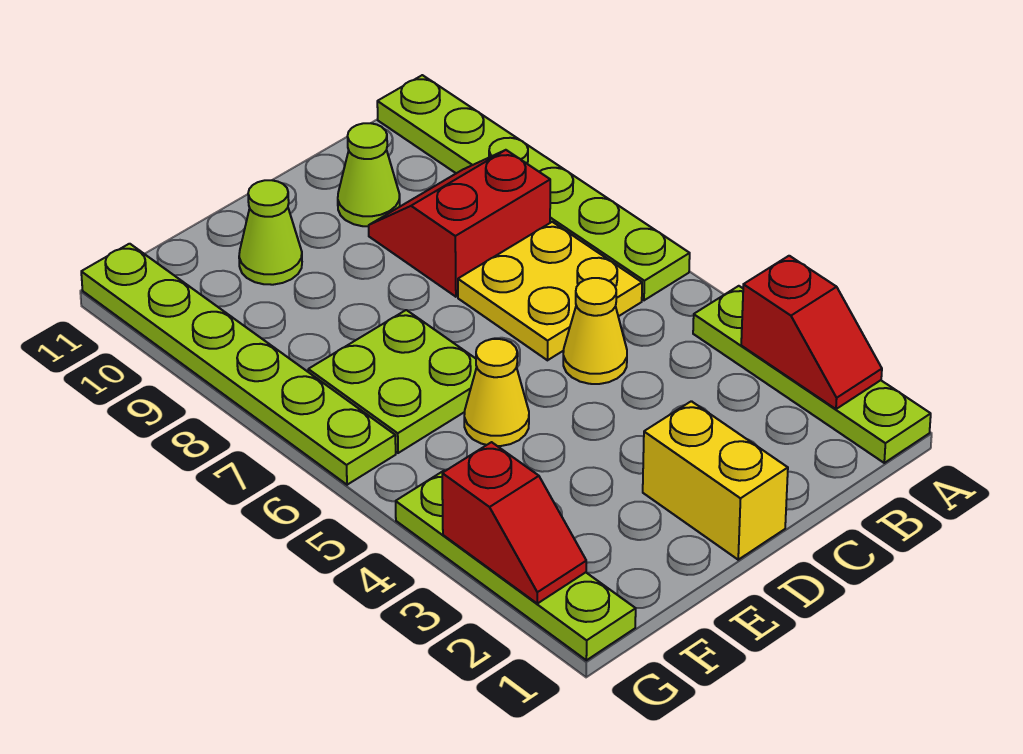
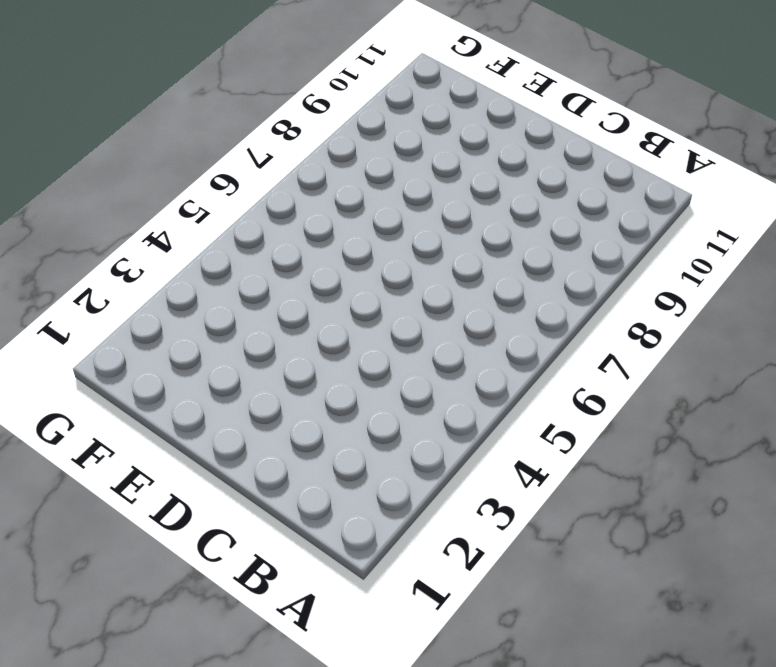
none -> lime 1x4 plate [693,286,931,463]
none -> lime 1x6 plate [377,75,690,300]
none -> yellow 2x2 plate [458,222,642,360]

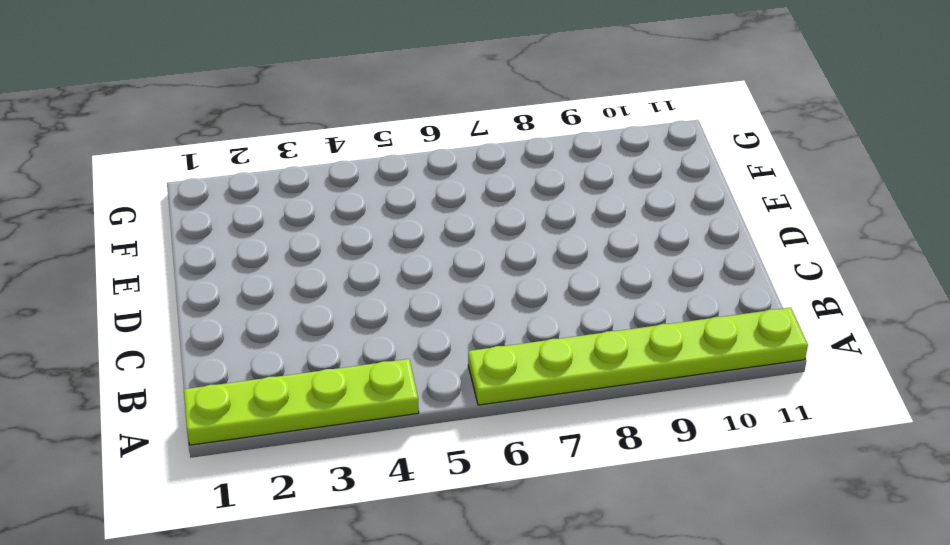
none -> yellow 2x2 plate [458,222,642,360]
none -> red 2x2 slope [369,150,550,297]
none -> yellow 1x1 cone [563,278,627,384]

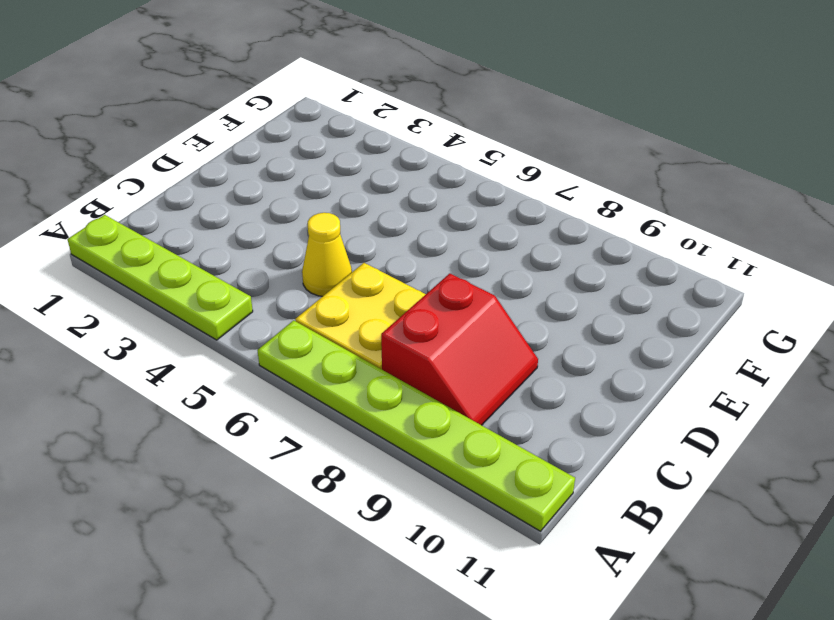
none -> lime 1x1 cone [338,123,400,226]
none -> yellow 1x2 brick [643,401,788,560]
none -> yellow 1x1 cone [464,339,529,446]

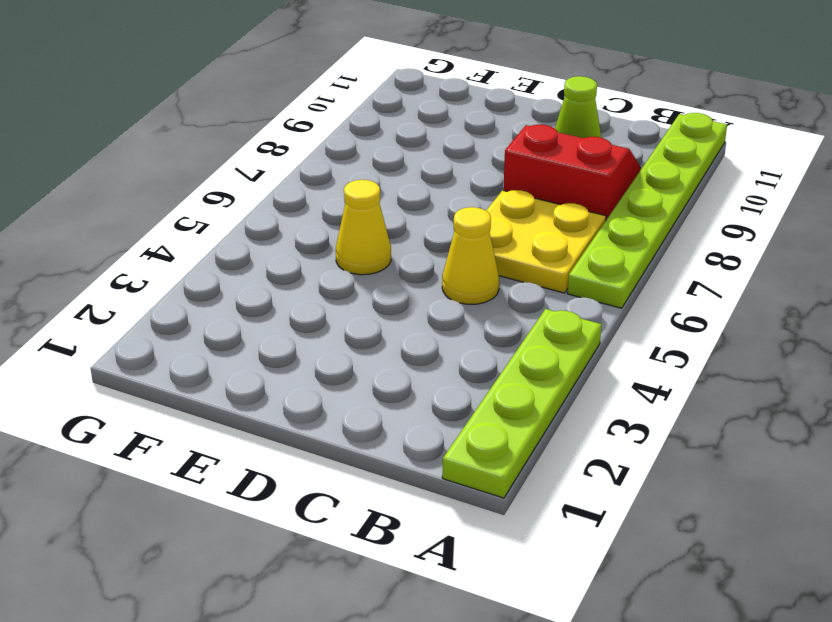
none -> yellow 1x2 brick [643,401,788,560]
none -> lime 2x2 plate [308,310,477,453]
none -> lime 1x1 cone [239,180,302,285]

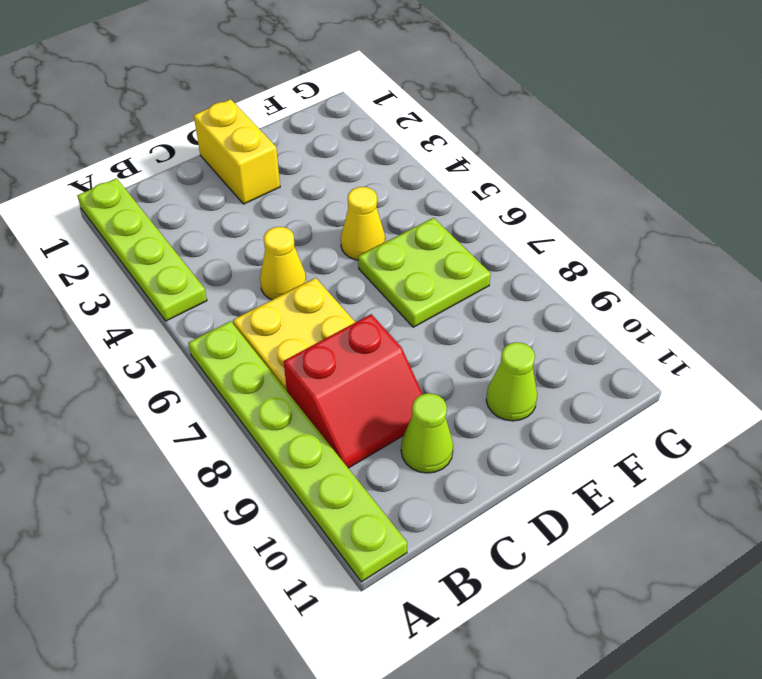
none -> lime 1x4 plate [396,470,636,660]
none -> lime 1x6 plate [81,244,396,485]
none -> red 1x2 slope [741,256,882,409]

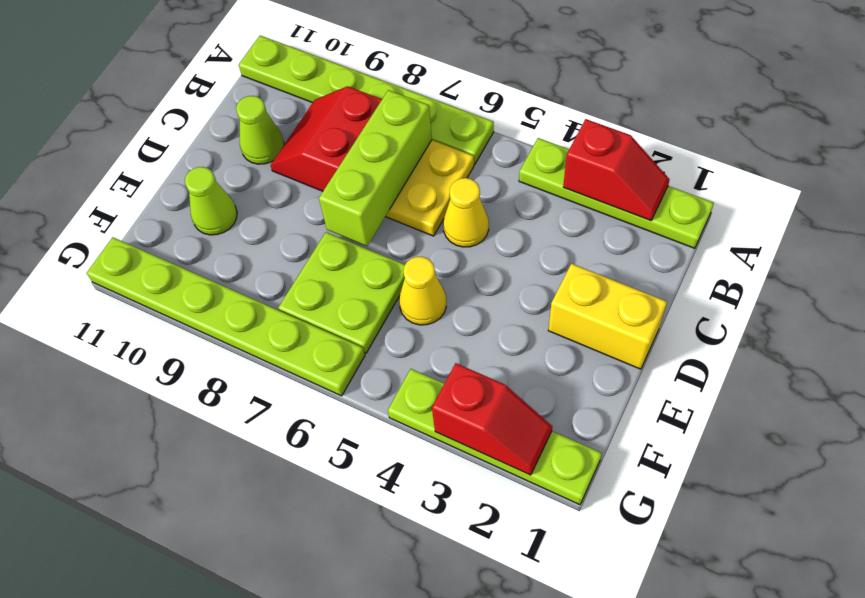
lime 1x3 brick [319,90,432,246] -> none

